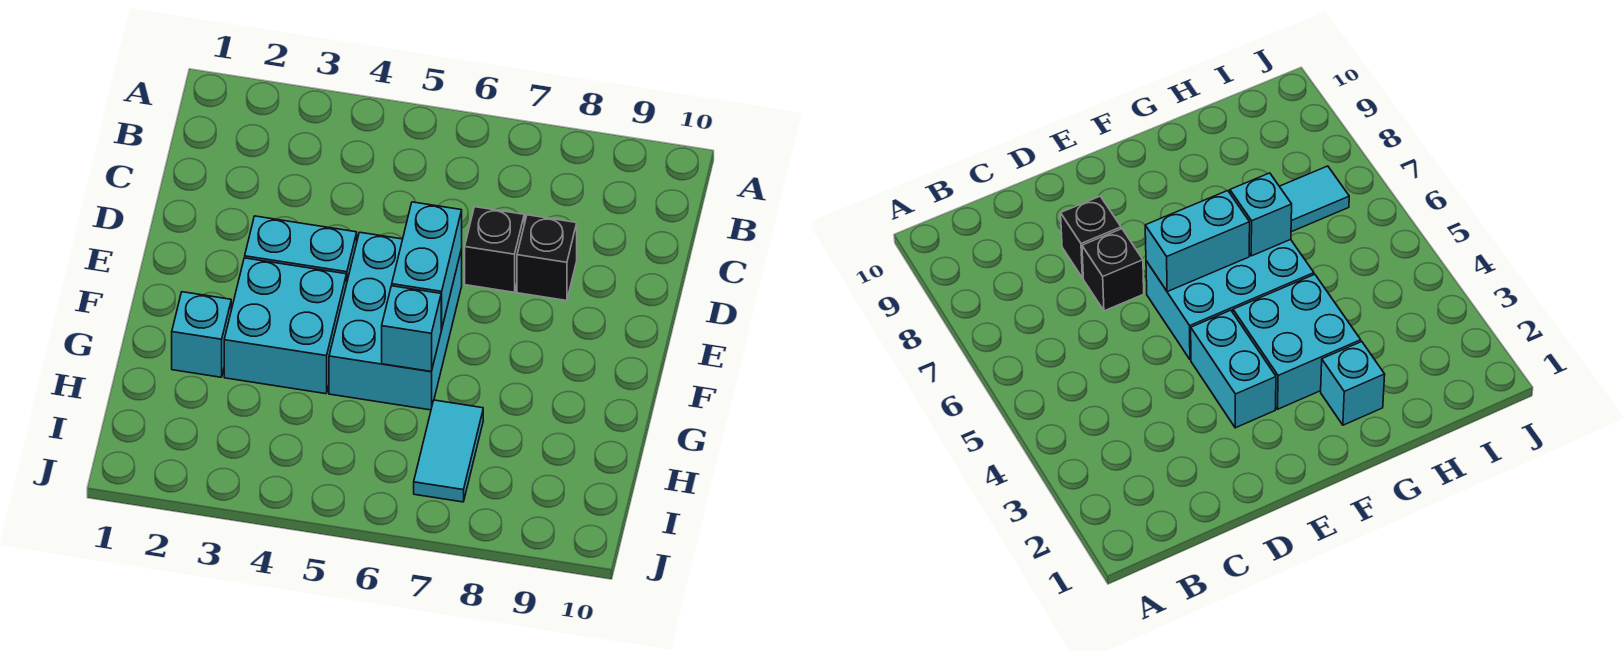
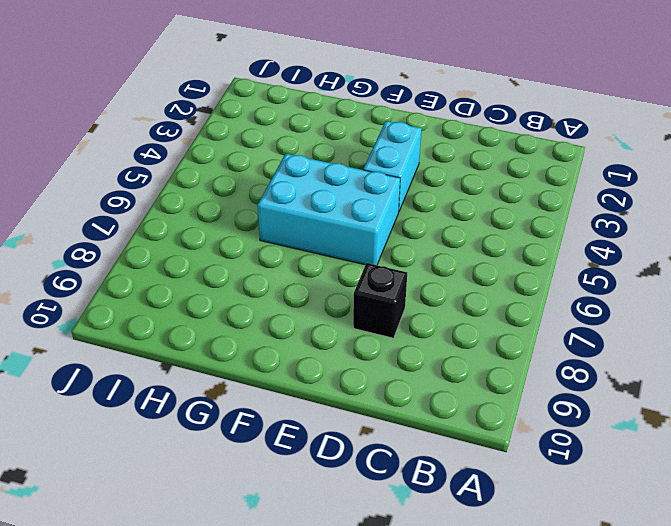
none -> black 1x1 brick [465,207,524,292]
none -> cyan 2x2 brick [224,258,347,394]

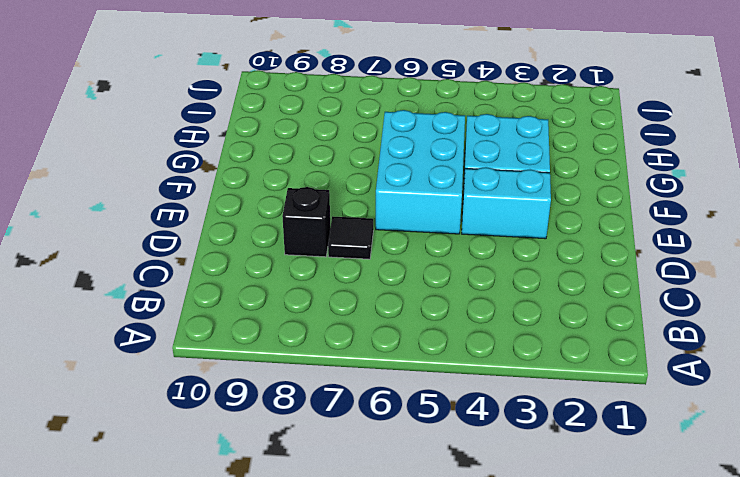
black 1x1 tile [328,216,373,259] -> black 1x1 brick [465,207,524,292]
none -> cyan 1x1 brick [172,292,231,377]
none -> cyan 1x2 tile [414,400,483,502]

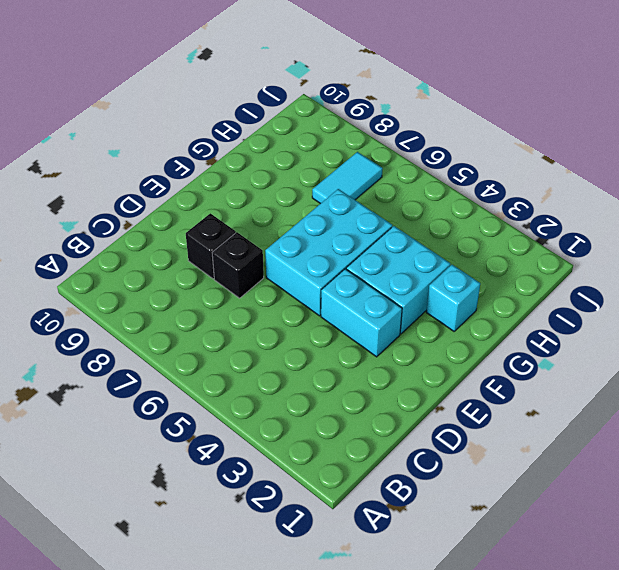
none -> cyan 1x2 brick [392,202,462,329]
none -> cyan 1x1 brick [382,286,442,372]

